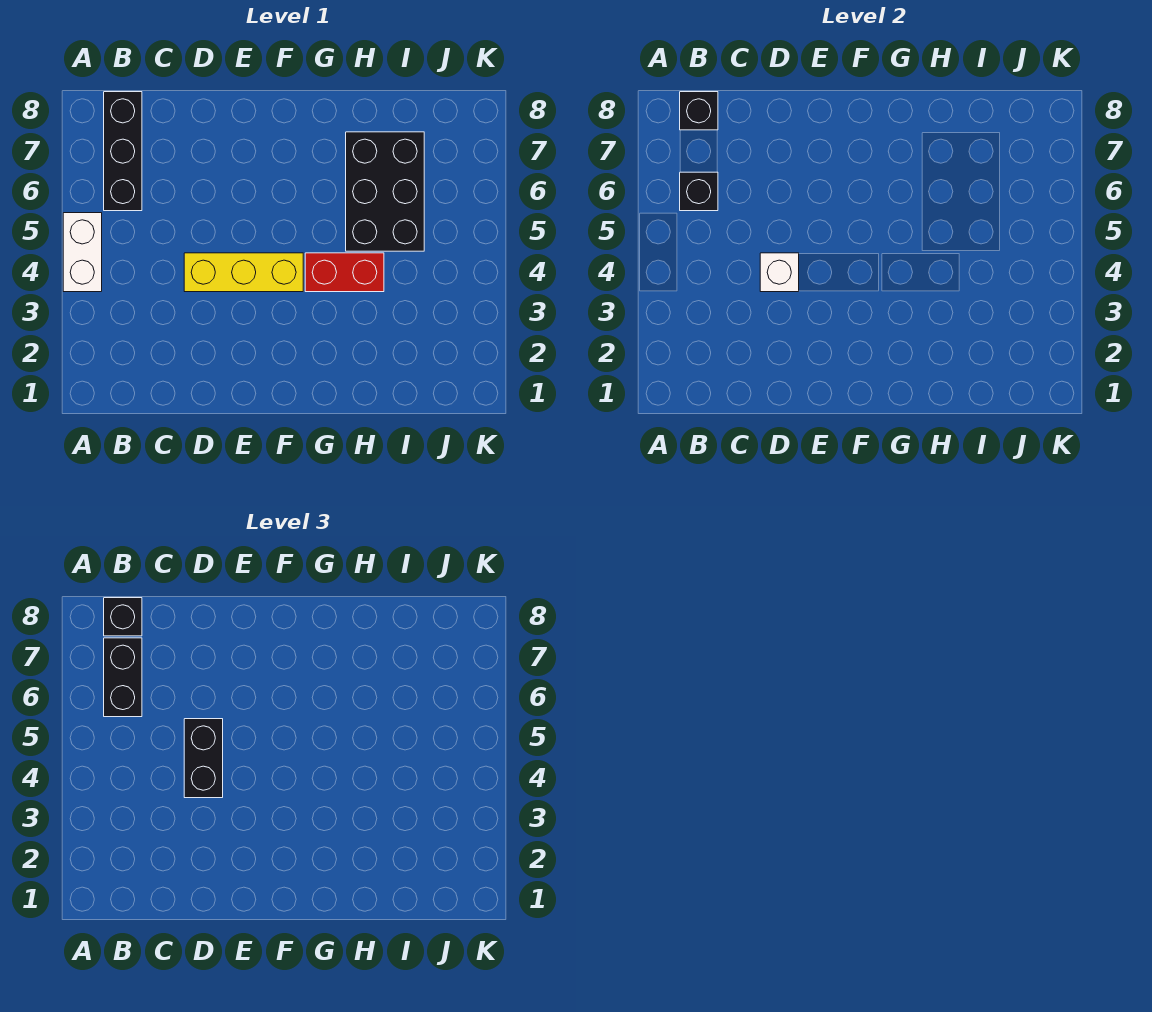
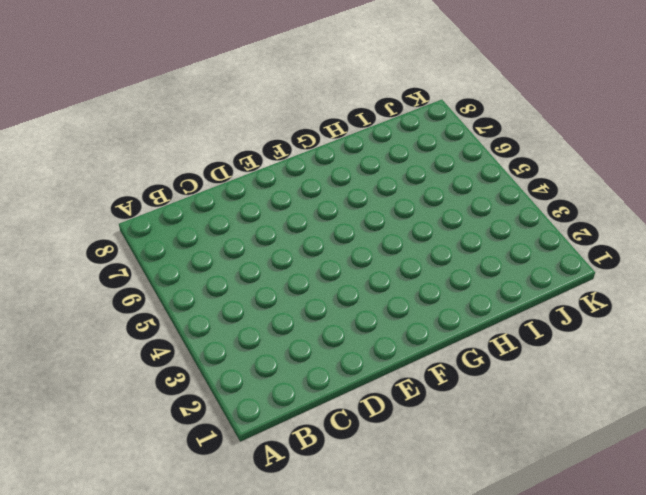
none -> white 1x2 brick [63,213,102,292]
none -> black 1x3 brick [104,92,142,211]

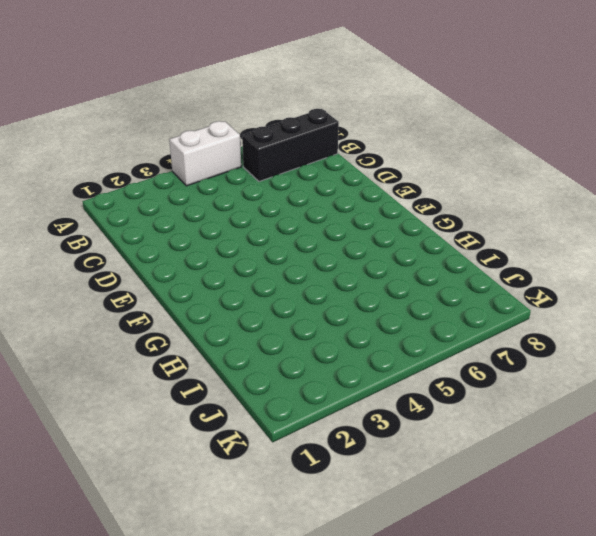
none -> yellow 1x3 brick [184,253,303,292]
none -> red 1x2 brick [305,253,384,292]

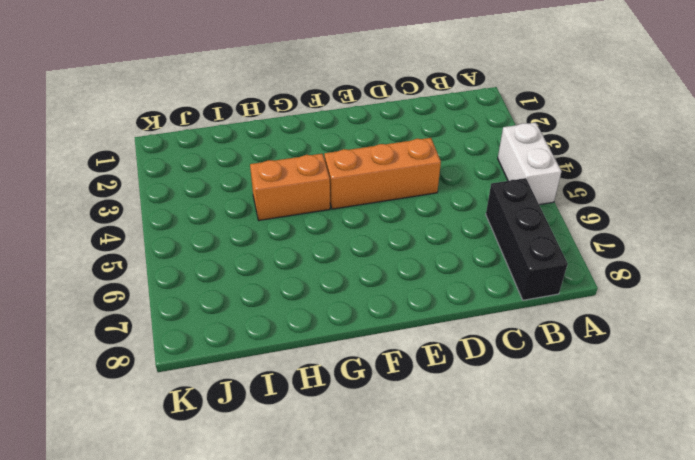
orange 1x3 brick [324,138,441,209] -> yellow 1x3 brick [184,253,303,292]
orange 1x2 brick [250,154,330,220] -> red 1x2 brick [305,253,384,292]
none -> black 2x3 brick [346,132,424,251]
none -> black 1x1 brick [680,172,718,211]

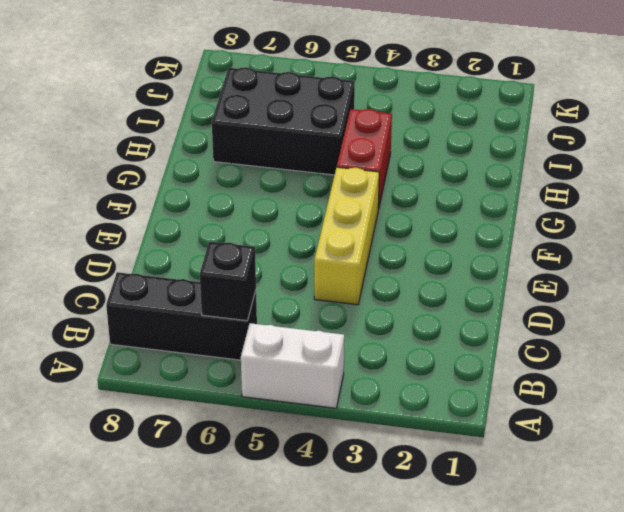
none -> black 1x1 brick [680,92,718,130]
none -> white 1x1 brick [760,253,799,292]

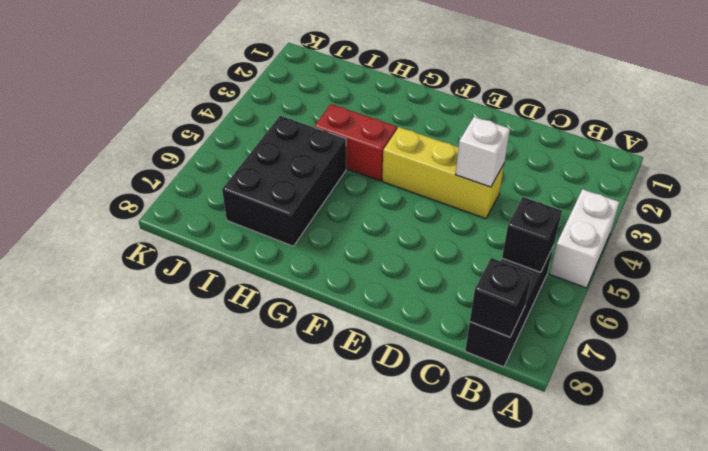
none -> black 1x2 brick [104,638,142,717]
none -> black 1x1 brick [104,598,142,636]

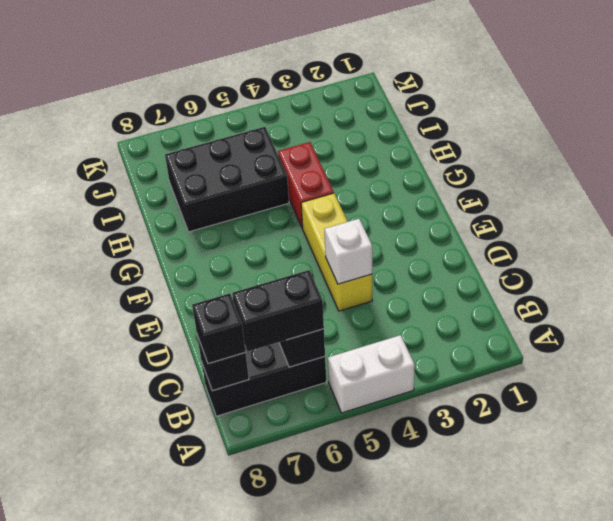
none -> black 1x2 brick [184,719,223,798]

